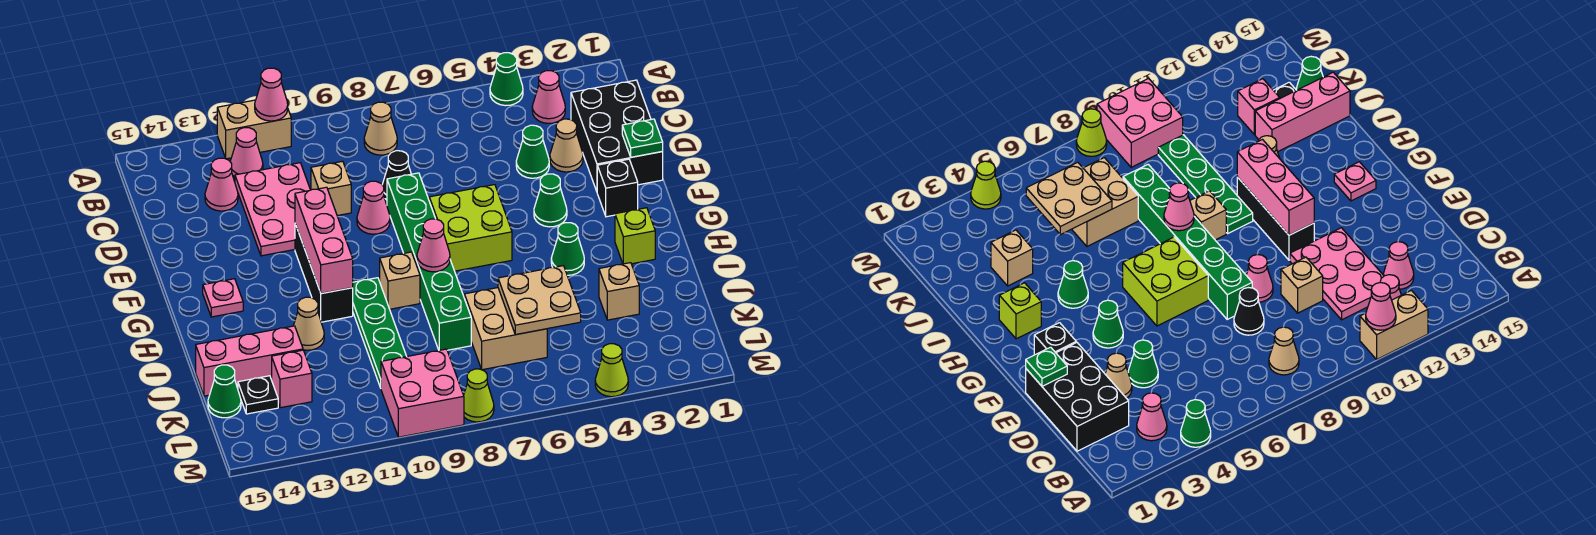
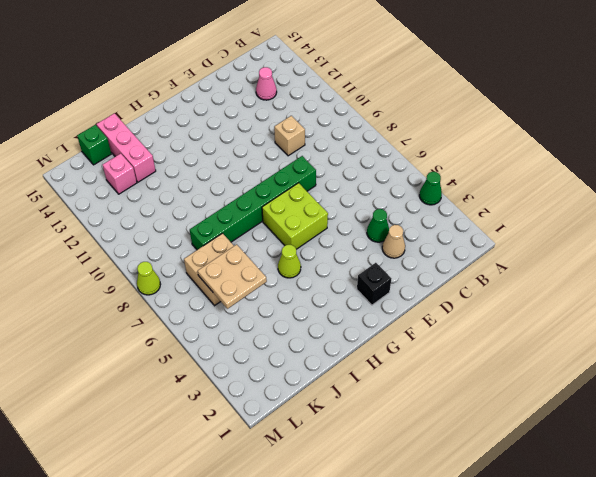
lime 1x1 cone [278,245,301,278] -> lime 1x1 cone moved to [595,344,628,397]
green 1x1 brick [77,125,111,165] -> green 1x1 cone [208,365,241,418]
none -> tan 1x2 brick [217,100,291,159]
none -> pink 1x1 cone [532,71,565,123]
none -> tan 1x1 cone [364,102,397,155]
none -> pink 1x1 cone [230,128,263,177]

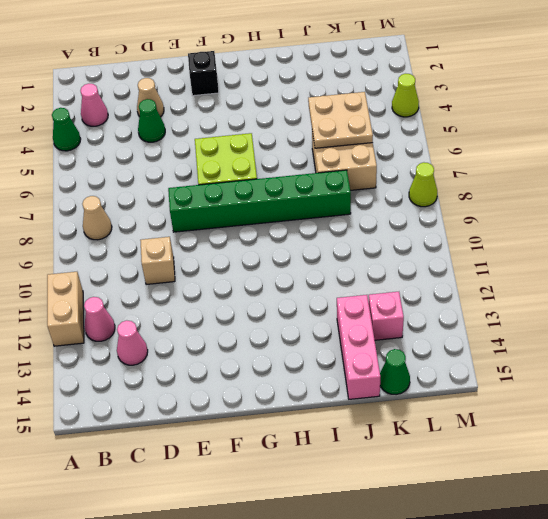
none -> black 2x3 brick [571,80,663,191]
none -> pink 2x3 plate [235,163,310,256]
none -> black 1x1 cone [382,151,411,200]
none -> pink 1x1 cone [357,181,390,234]

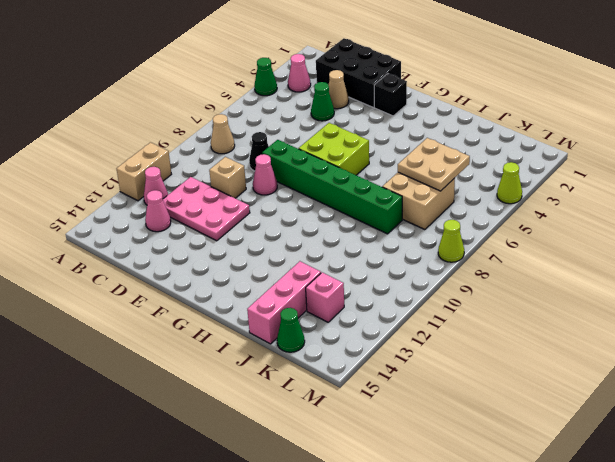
none -> green 1x1 cone [534,174,567,227]
none -> black 1x3 brick [295,224,353,322]
none -> pink 1x1 plate [203,279,243,317]
none -> lime 1x1 brick [615,208,655,264]

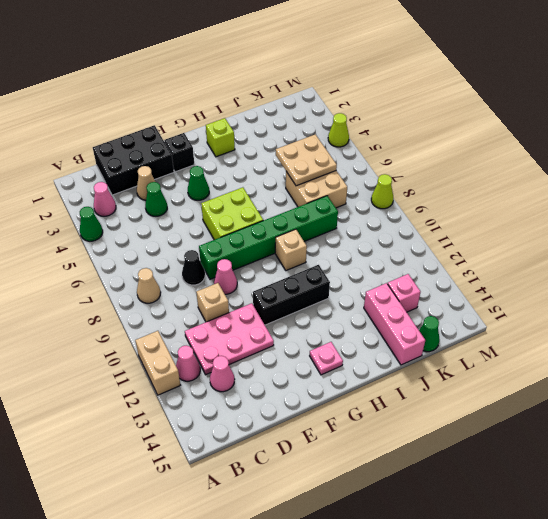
none -> green 1x1 cone [551,223,584,275]
none -> green 1x4 plate [353,278,407,388]
none -> tan 1x1 cone [294,297,324,350]
none -> tan 1x1 brick [599,263,639,320]

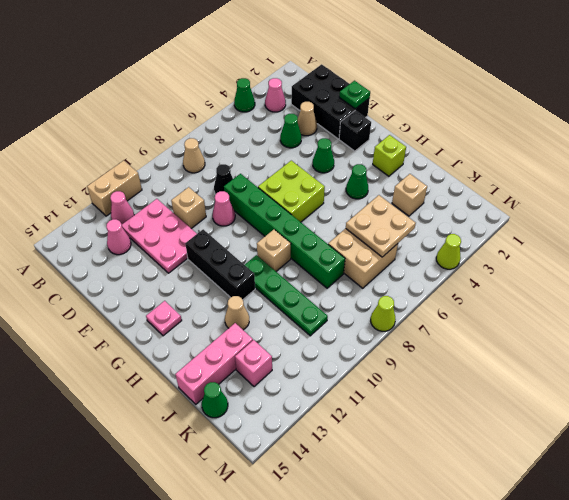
none -> black 1x1 plate [238,376,278,414]
none -> pink 2x2 brick [381,349,464,437]
none -> pink 1x1 cone [255,68,288,121]
none -> pink 1x3 brick [295,187,353,293]

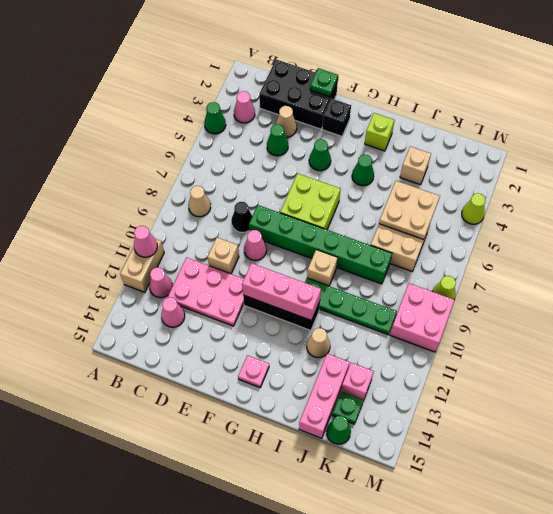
green 1x1 plate [332,391,364,424] -> black 1x1 plate [238,376,278,414]
none -> pink 1x1 cone [417,219,450,272]

